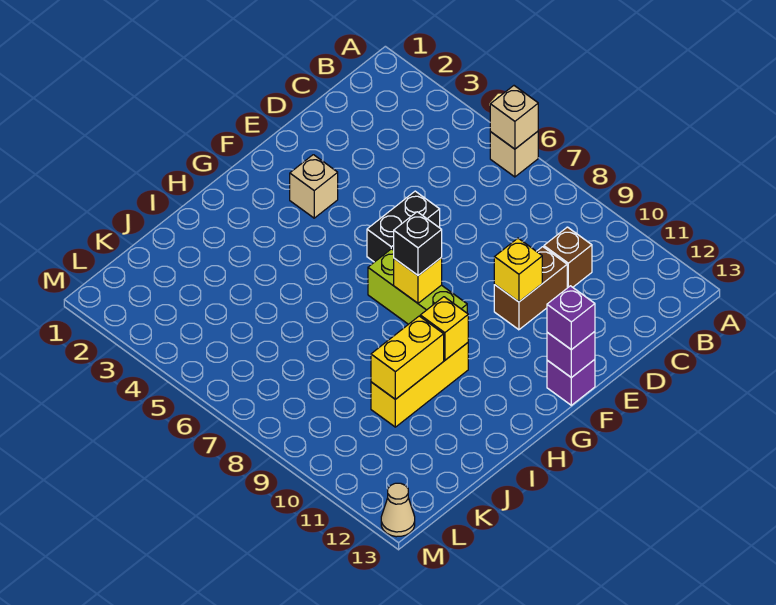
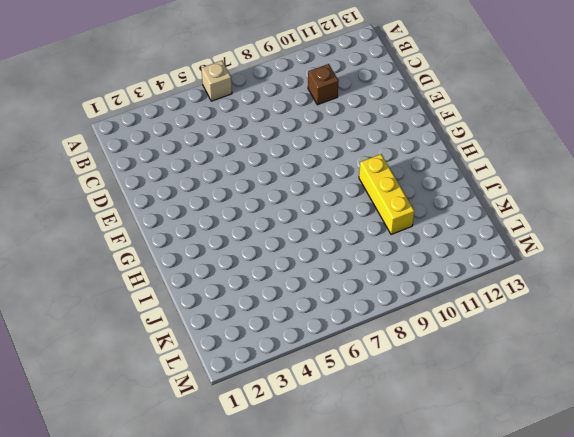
none -> brown 1x2 brick [494,247,567,330]
none -> black 1x2 brick [367,191,440,262]
none -> tan 1x1 brick [290,155,338,218]

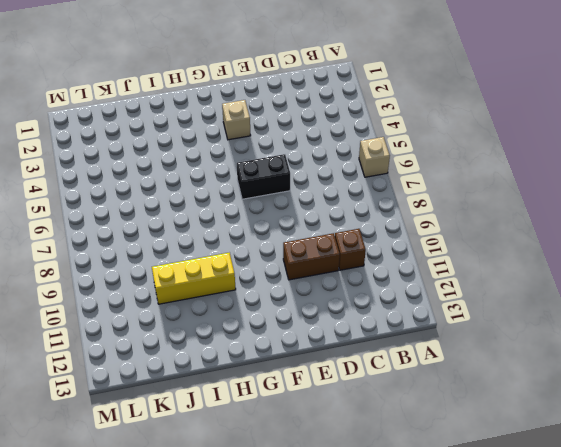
none -> purple 1x1 brick [547,360,595,405]
none -> lime 1x3 brick [368,249,467,324]
none -> tan 1x1 cone [381,483,415,537]

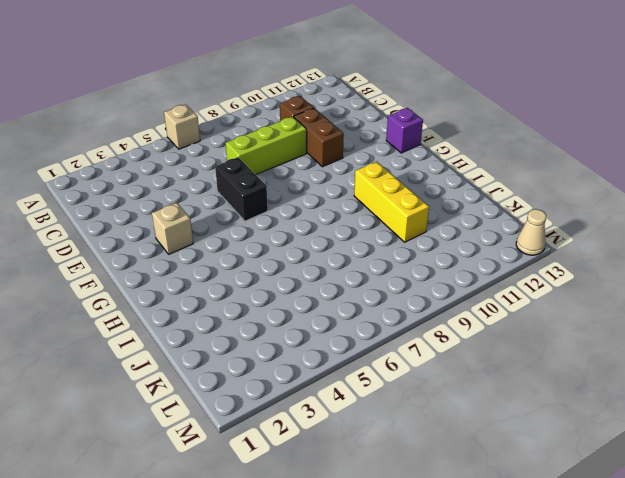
lime 1x3 brick [226,117,307,175] -> lime 1x3 brick moved to [368,249,467,324]
none -> tan 1x1 brick [490,86,538,149]
none -> yellow 1x1 brick [494,238,542,302]
none -> purple 1x1 brick [547,332,595,378]

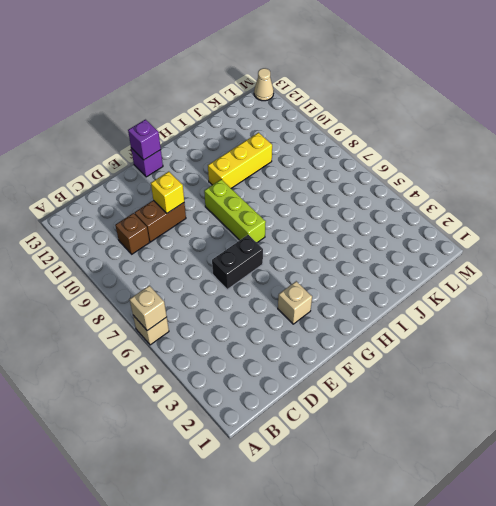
none -> yellow 1x1 brick [394,257,442,303]
none -> yellow 1x1 brick [420,297,468,360]
none -> yellow 1x2 brick [371,316,444,399]

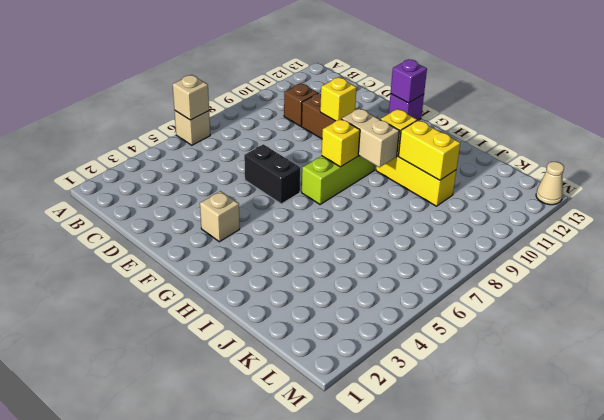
tan 1x2 brick [342,108,399,167] -> none
none -> purple 1x1 brick [547,286,595,350]
none -> black 1x1 brick [394,212,442,275]

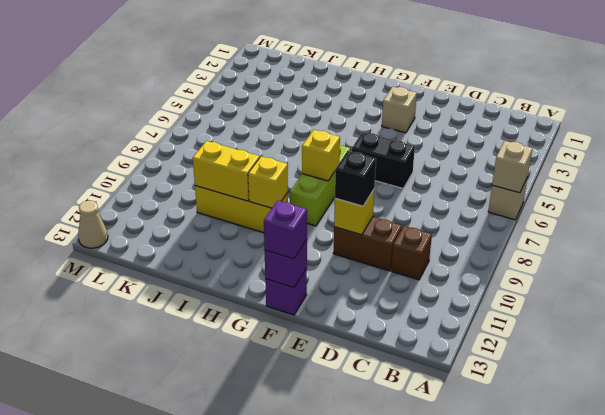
black 1x1 brick [335,151,376,206] -> black 1x1 brick moved to [394,212,442,275]

